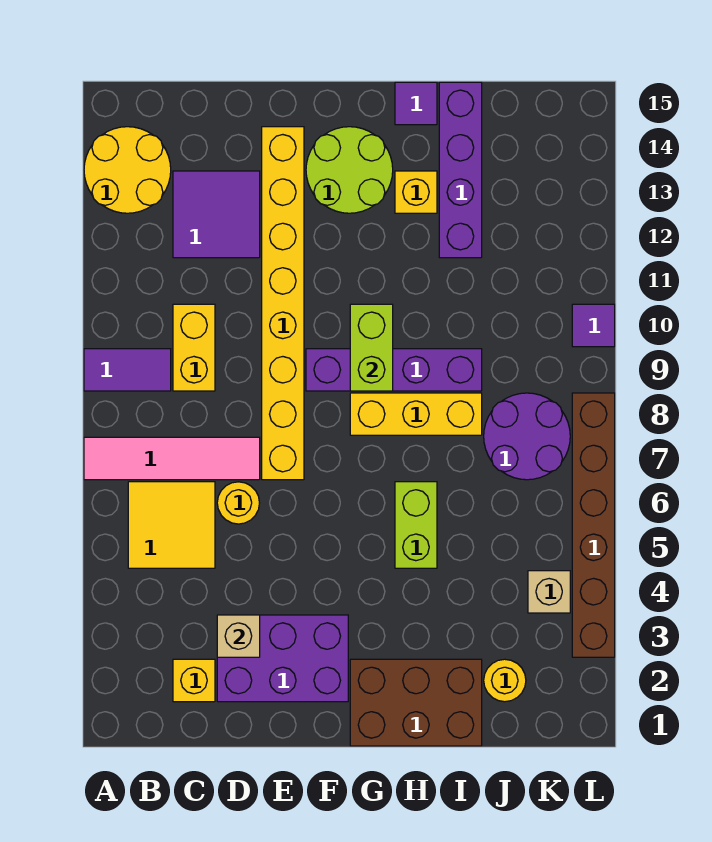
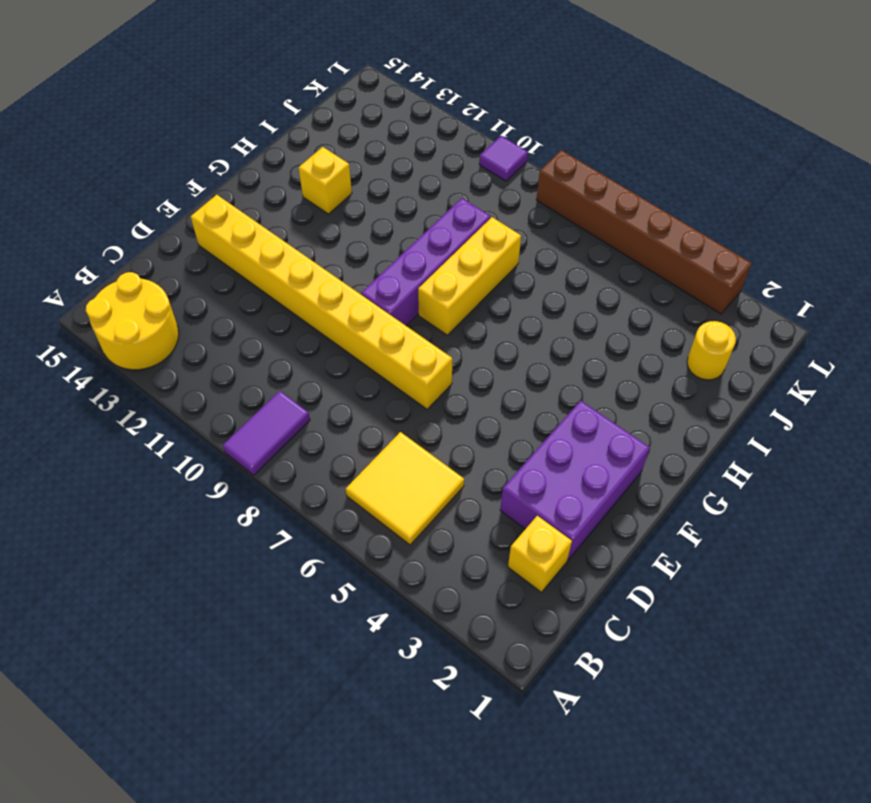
none -> pink 1x4 tile [84,437,260,480]
none -> yellow 1x2 brick [173,304,215,391]
none -> purple 2x2 tile [173,171,260,258]

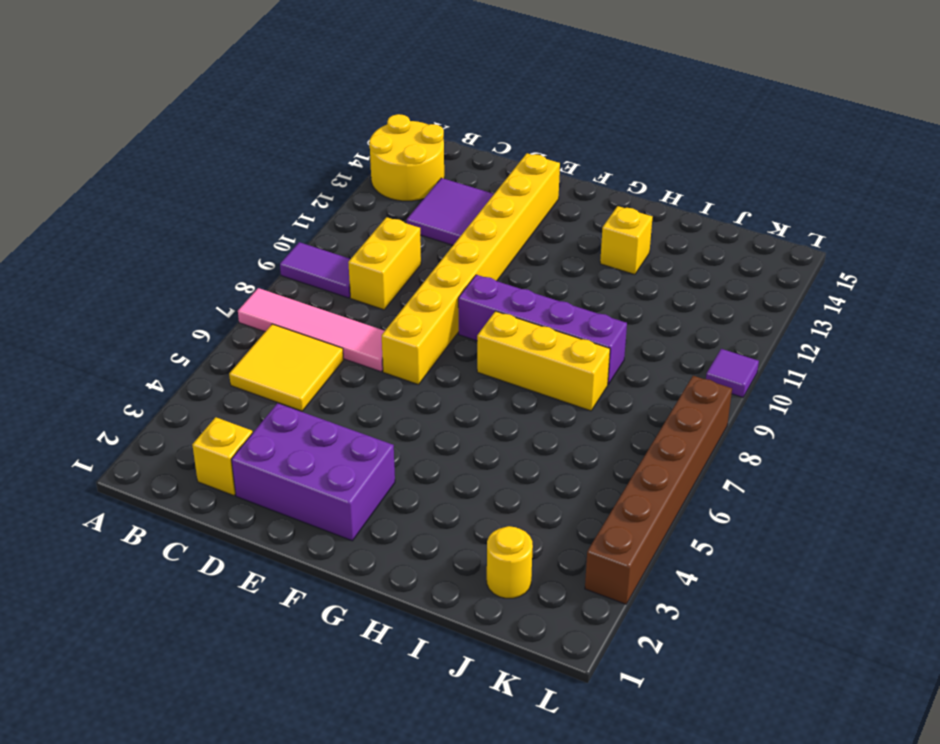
none -> yellow 1x1 round brick [217,482,259,524]
none -> lime 2x2 round brick [306,127,393,213]
none -> brown 2x3 brick [350,659,482,746]

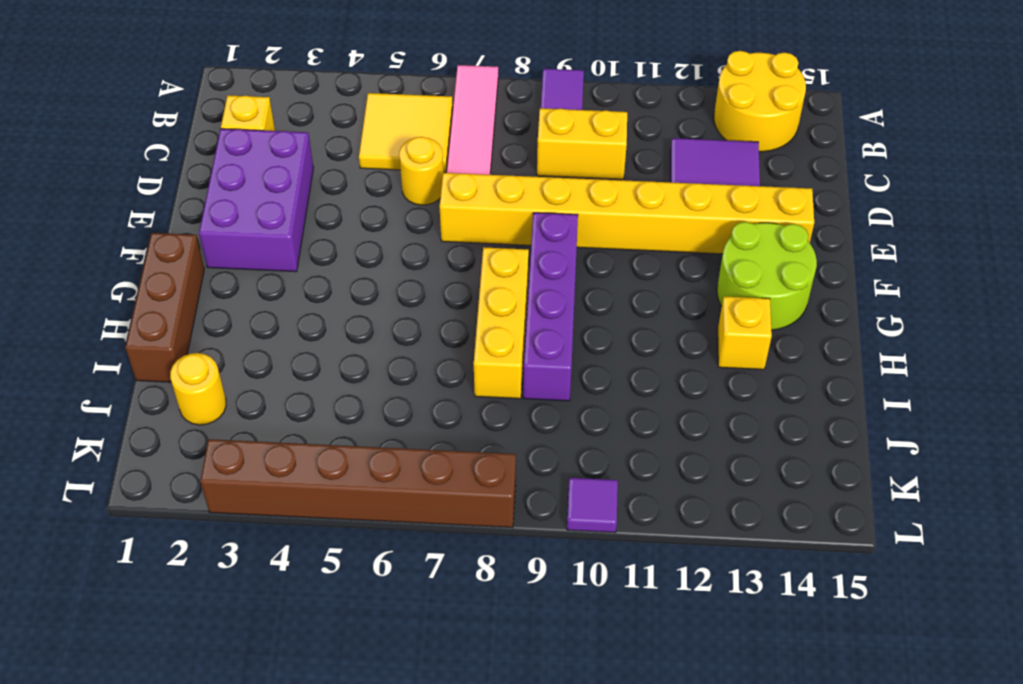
brown 1x3 brick [125,233,204,382] -> brown 2x3 brick [350,659,482,746]
none -> lime 1x2 brick [395,482,437,568]
none -> purple 1x1 tile [395,82,437,125]
none -> purple 1x4 brick [439,82,482,258]

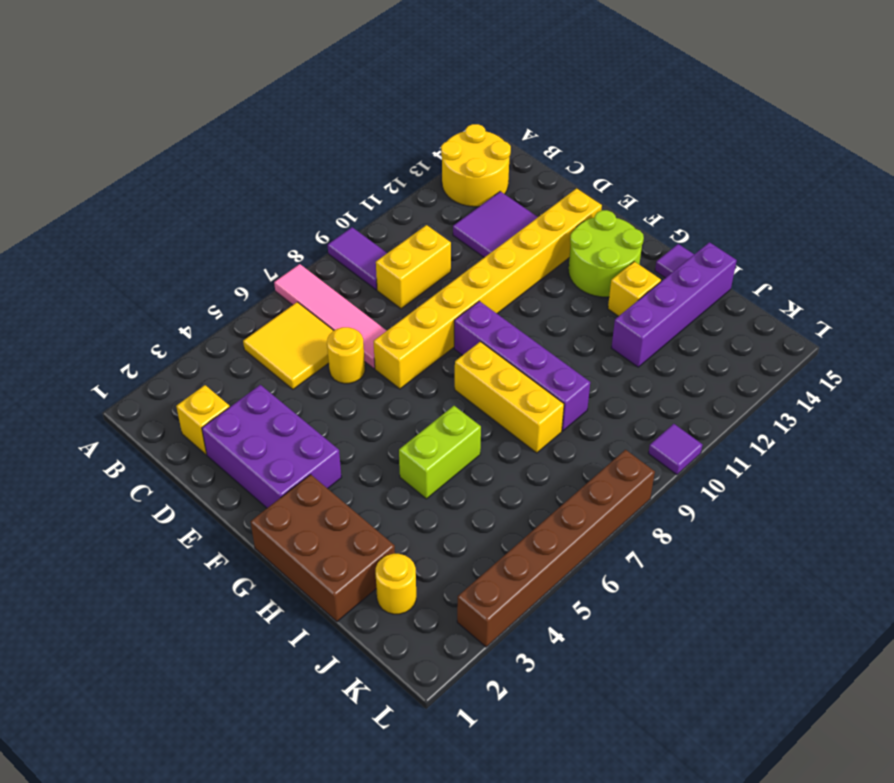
none -> purple 2x2 round brick [484,393,570,480]
none -> tan 1x1 brick [528,571,570,613]
none -> tan 1x1 brick [217,615,260,657]

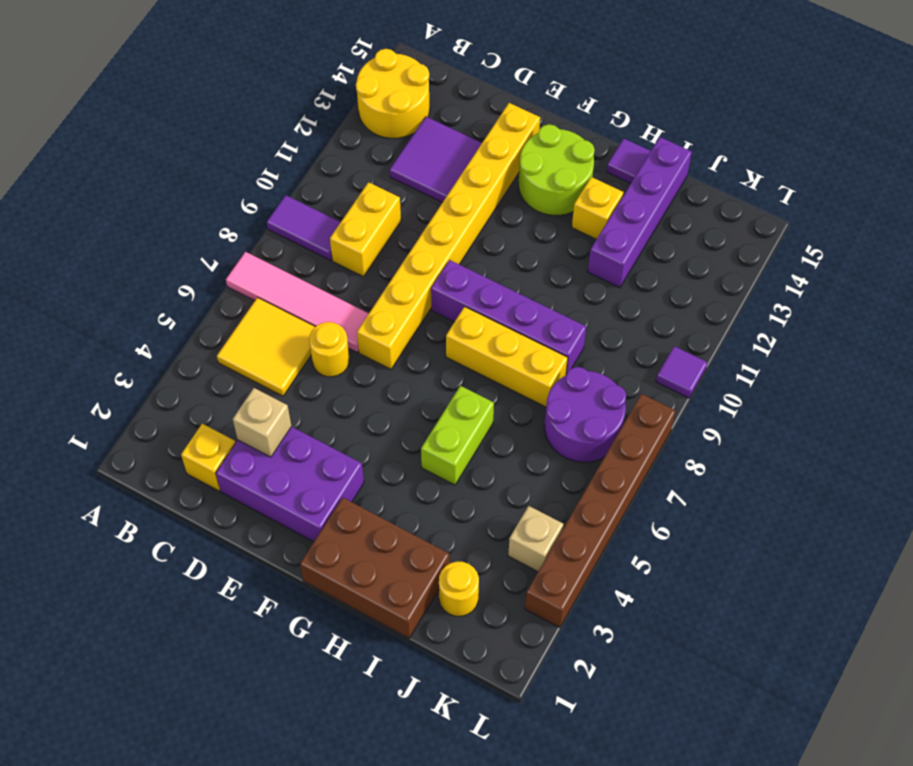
none -> lime 1x2 brick [350,304,393,391]

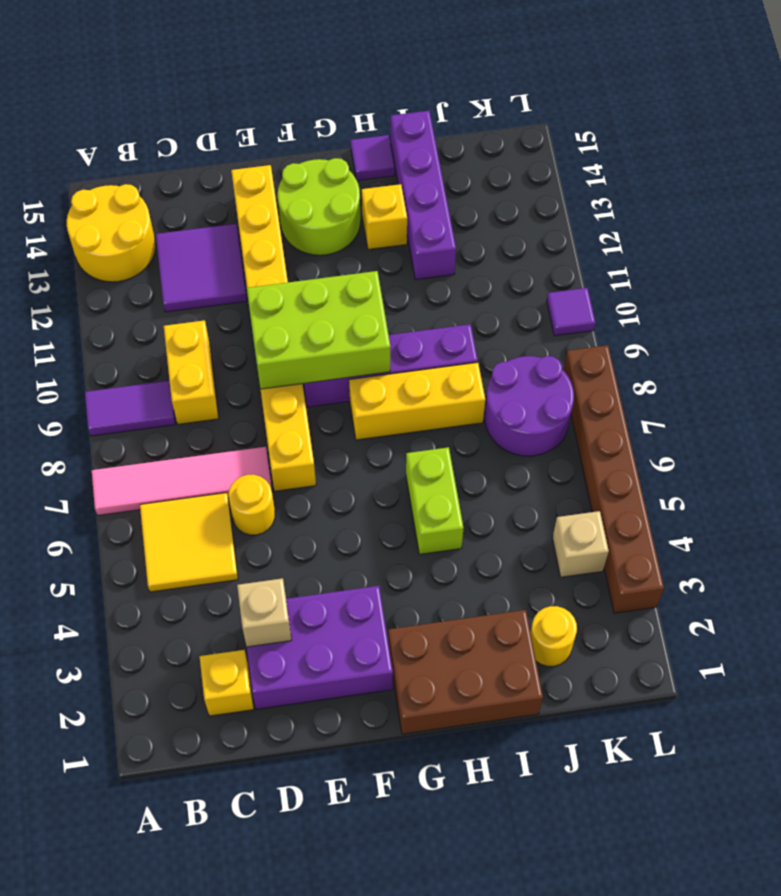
lime 2x3 brick [247,271,390,389] -> lime 1x2 brick [350,304,393,391]

